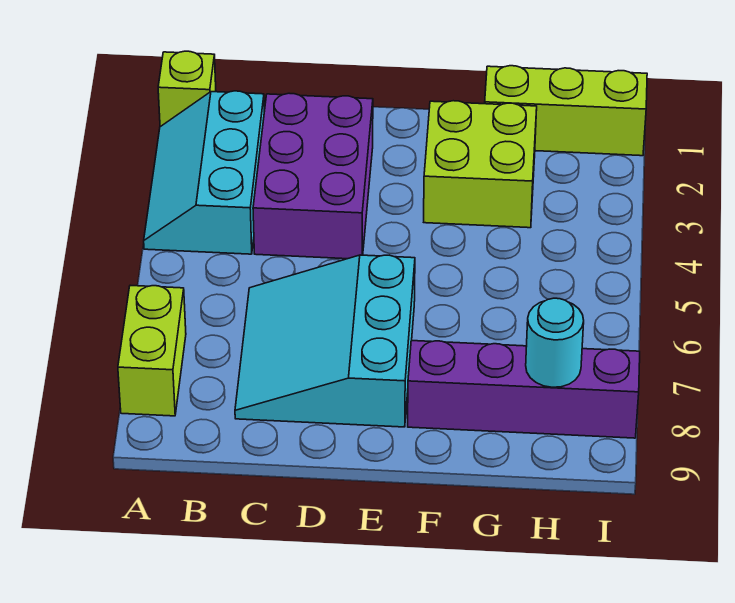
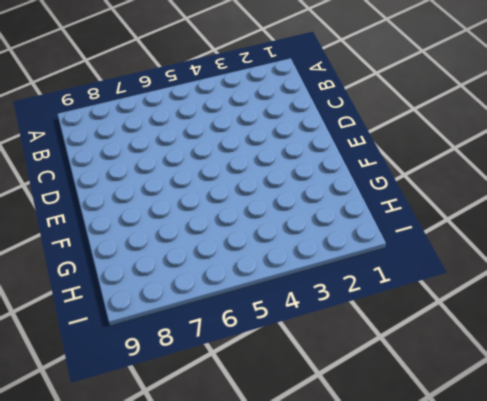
none -> lime 1x1 brick [158,51,216,127]
none -> cyan 2x3 slope [144,91,264,254]

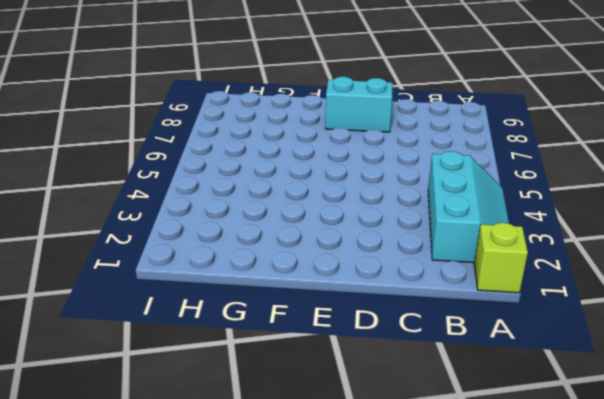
cyan 1x2 brick [325,77,392,132] -> cyan 3x3 slope [235,255,415,427]
none -> lime 1x2 brick [118,285,186,416]
none -> purple 2x3 brick [253,93,373,259]

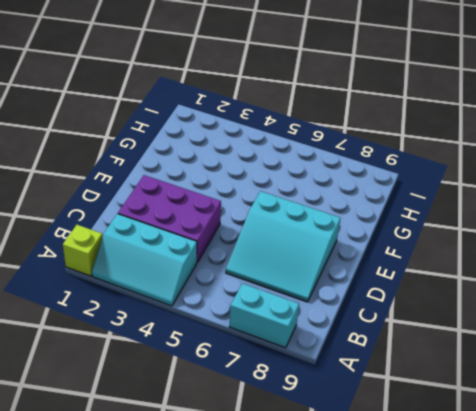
cyan 1x2 brick [229,284,299,348] -> lime 1x2 brick [118,285,186,416]
none -> lime 2x2 brick [424,101,537,228]
none -> purple 1x4 brick [408,341,640,438]

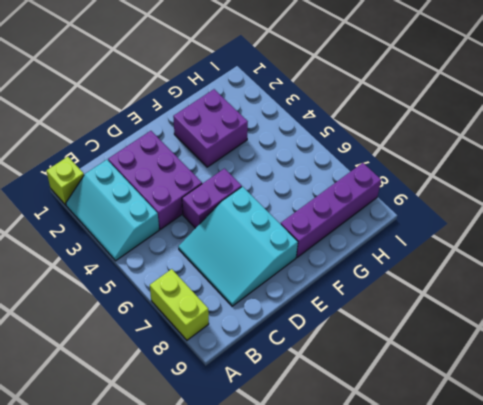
purple 1x2 brick [182,169,242,228] -> none
purple 2x2 brick [173,89,248,167] -> lime 2x2 brick [424,101,537,228]
none -> lime 1x3 brick [485,66,647,156]
none -> cyan 1x1 round brick [526,298,584,387]

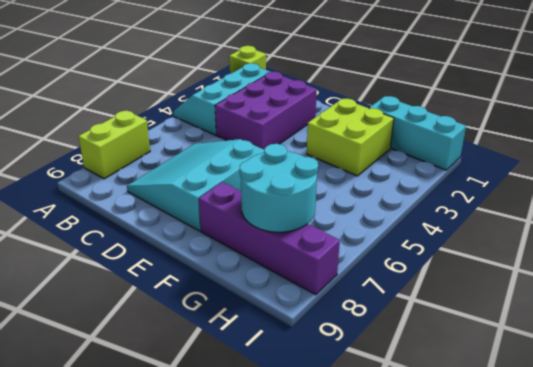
cyan 1x3 brick [369,96,466,170] -> lime 1x3 brick [485,66,647,156]
cyan 2x2 round brick [240,144,318,232] -> cyan 1x1 round brick [526,298,584,387]

